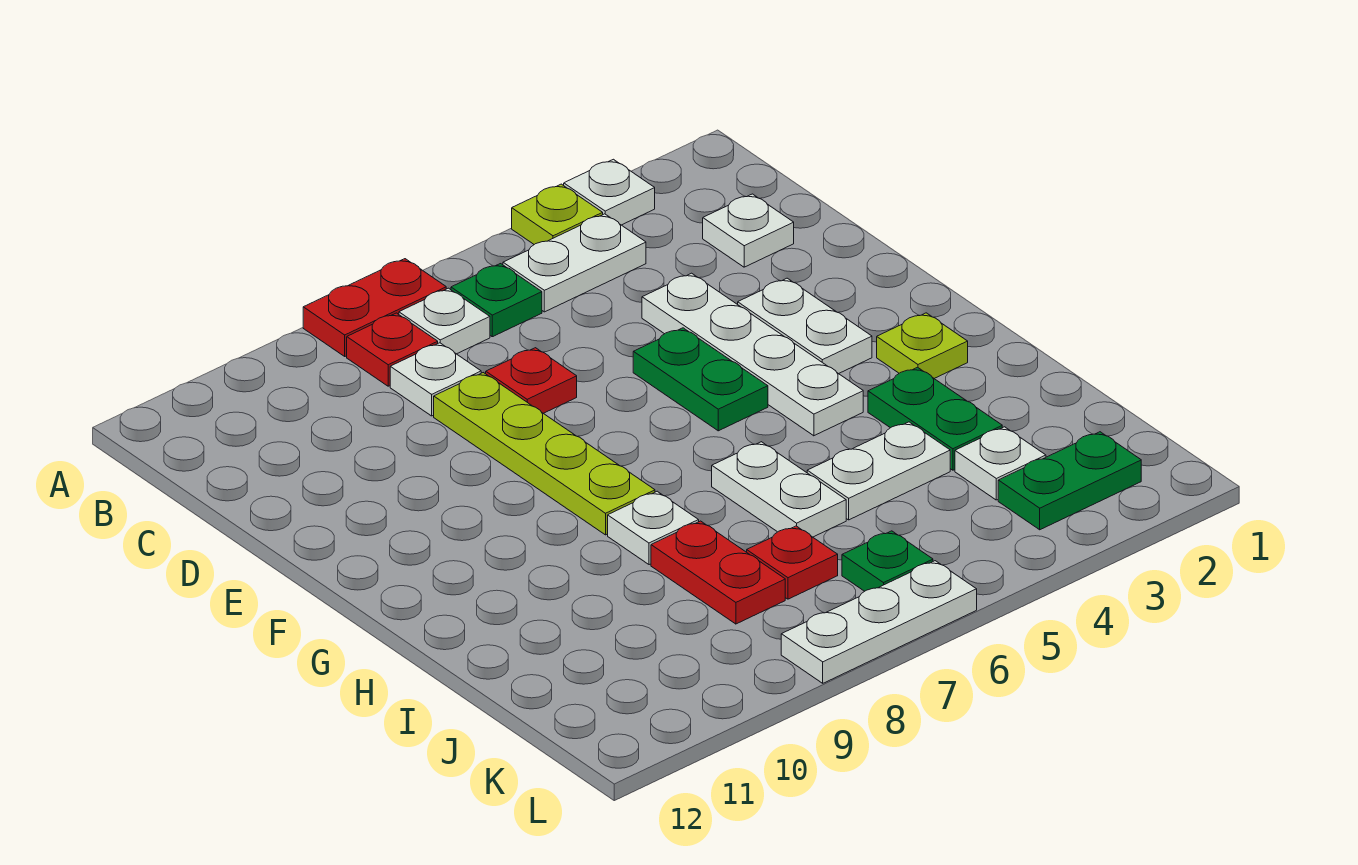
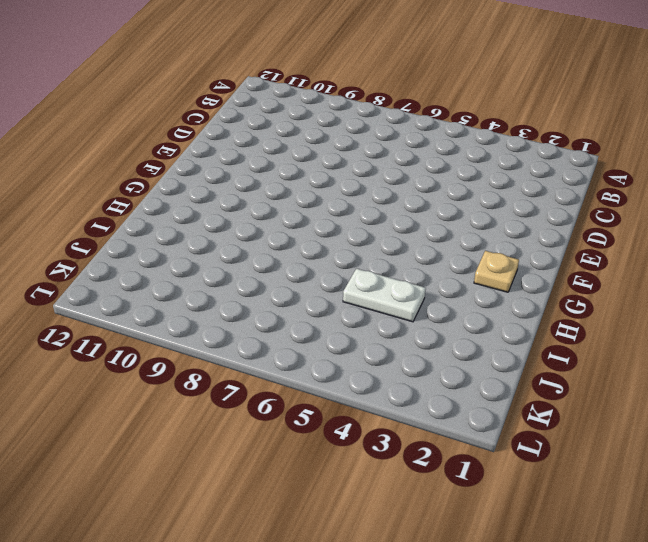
tan 1x1 plate [474,251,519,292] -> lime 1x1 plate [877,313,968,378]
none -> white 1x1 plate [564,159,655,225]
none -> lime 1x1 plate [512,184,603,244]
none -> red 1x2 plate [303,259,446,356]

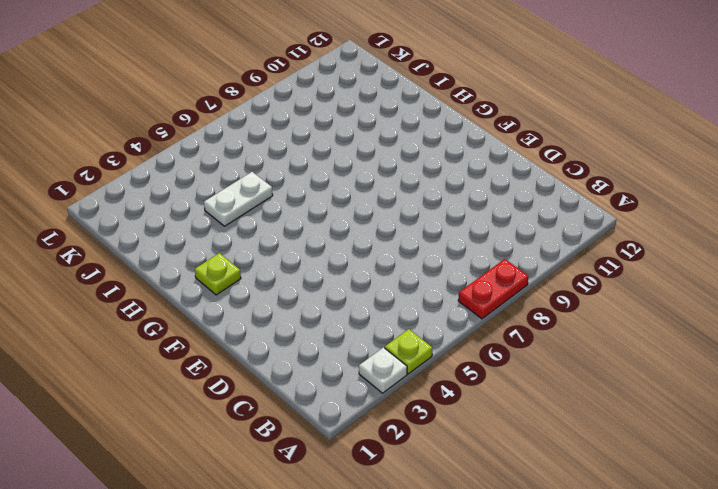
none -> white 1x2 plate [503,214,646,312]
none -> green 1x1 plate [451,264,542,337]
none -> white 1x1 plate [399,288,490,354]

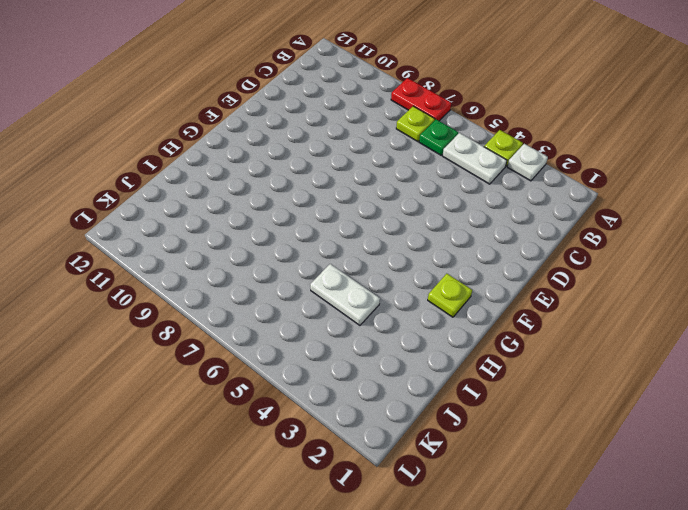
lime 1x1 plate [396,106,435,142] -> white 1x1 plate [399,288,490,354]
none -> red 1x1 plate [347,313,438,386]
none -> white 1x1 plate [703,194,794,267]
none -> white 1x1 plate [390,343,481,416]

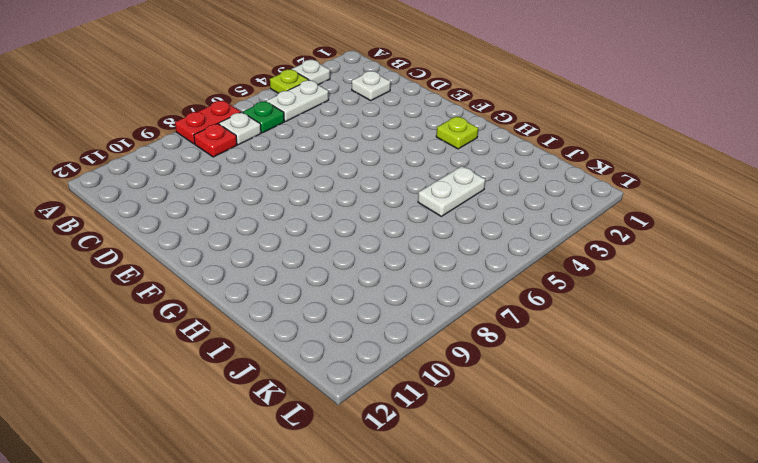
none -> white 1x1 plate [390,343,481,416]
none -> white 1x4 plate [642,273,863,436]
none -> red 1x1 plate [486,348,577,413]

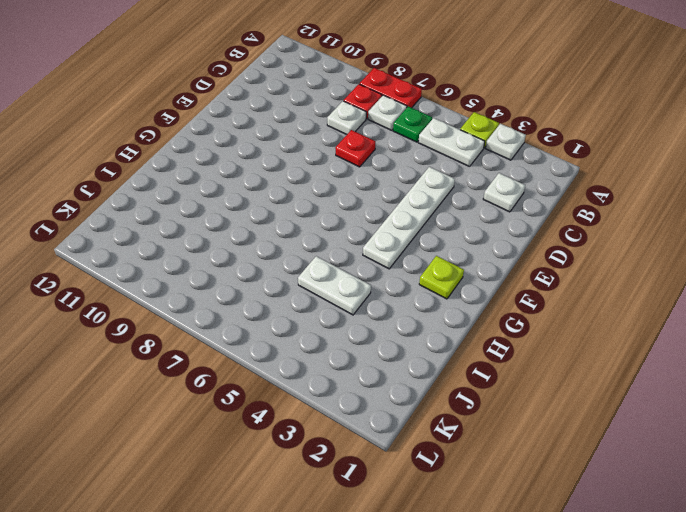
none -> lime 1x4 plate [434,373,655,535]
none -> white 1x2 plate [738,278,872,374]
none -> green 1x2 plate [633,328,768,431]

